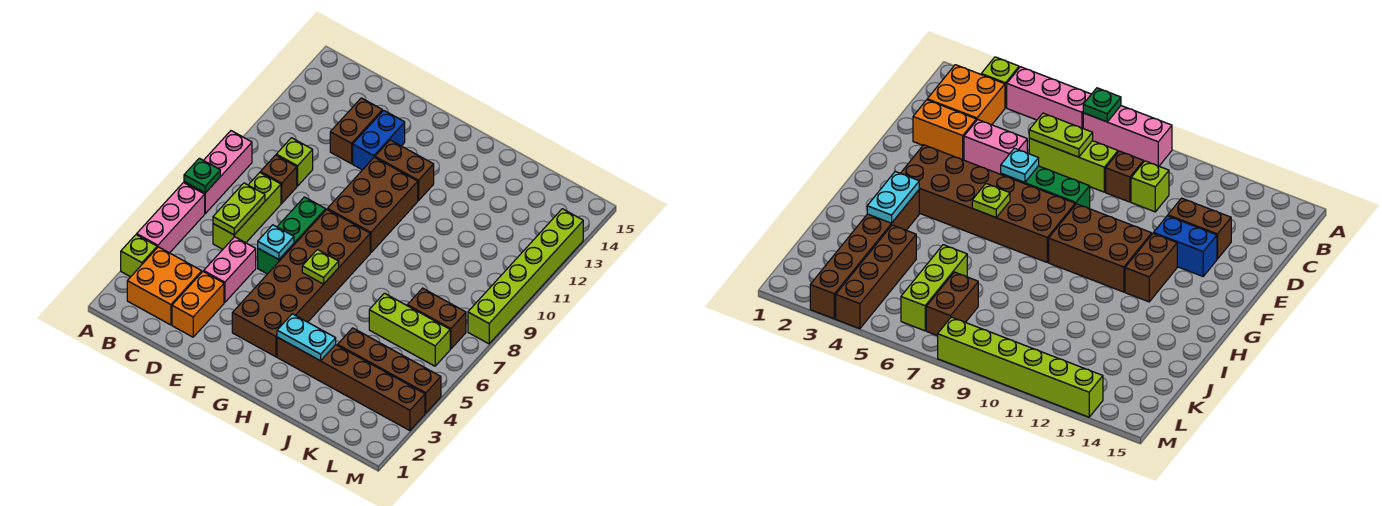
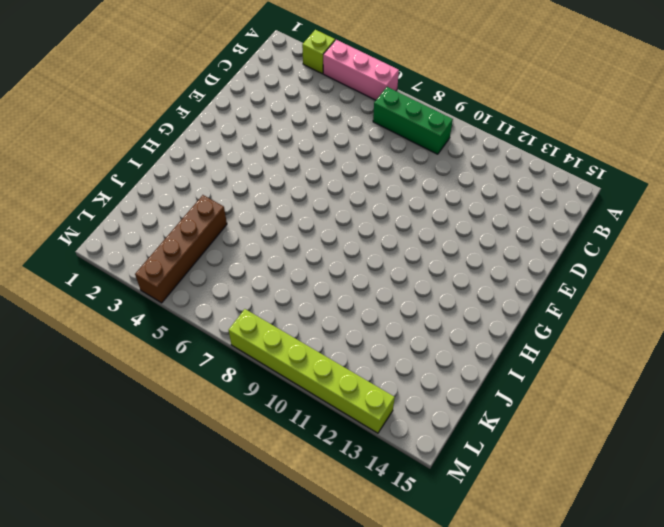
green 1x3 brick [373,87,453,154] -> green 1x3 brick moved to [258,197,326,274]
none -> pink 1x3 brick [184,131,252,213]
none -> orange 2x2 brick [127,247,202,325]
none -> lime 1x3 brick [213,173,281,249]

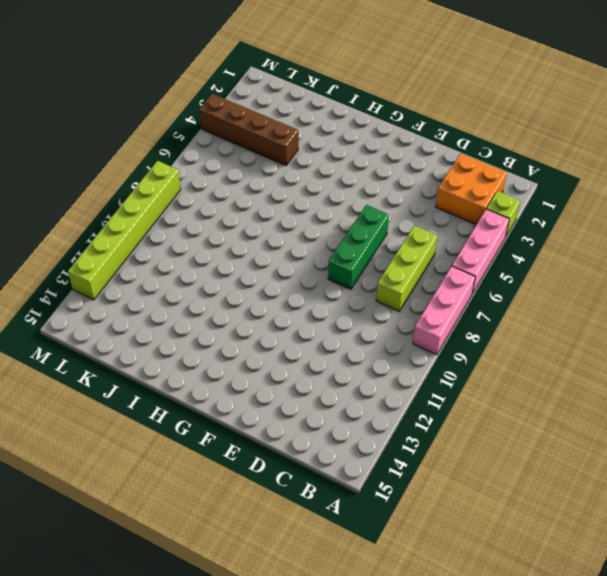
none -> brown 1x1 brick [260,155,297,203]
none -> lime 1x1 brick [276,138,313,186]
none -> orange 1x2 brick [172,272,224,337]

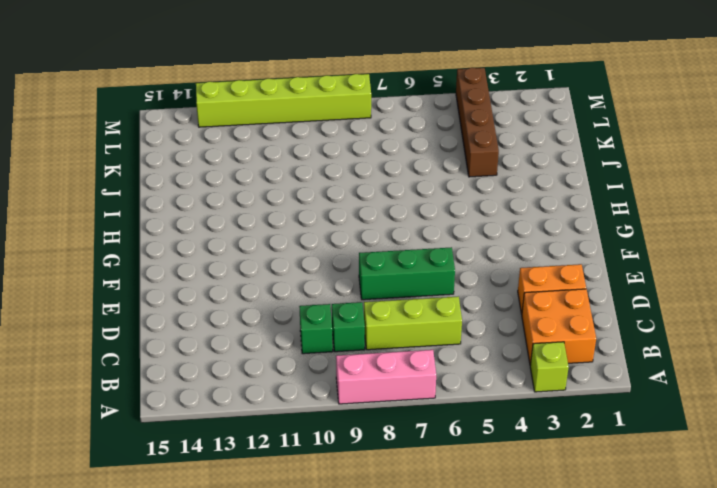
green 1x1 brick [332,302,365,352] -> brown 1x1 brick [260,155,297,203]
green 1x1 brick [299,304,333,354] -> lime 1x1 brick [276,138,313,186]
none -> pink 1x3 brick [137,183,205,253]
none -> pink 1x2 brick [204,237,256,303]
none -> brown 1x2 brick [330,98,382,164]

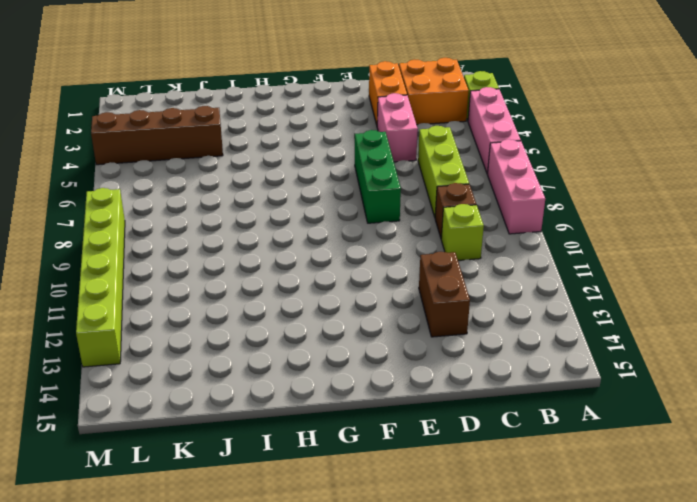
none -> blue 1x2 brick [353,110,405,170]
none -> brown 2x6 brick [232,209,370,357]
none -> brown 2x3 brick [327,157,418,253]

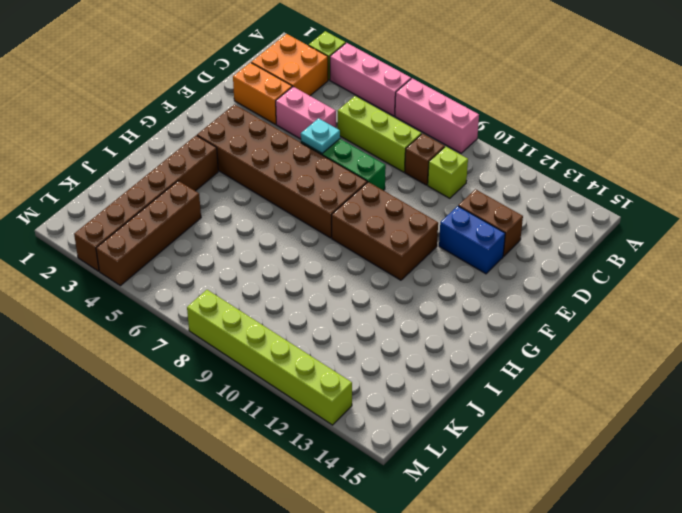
none -> brown 1x2 brick [375,140,434,201]
none -> lime 1x3 brick [369,293,450,366]
none -> brown 1x2 brick [407,288,466,349]

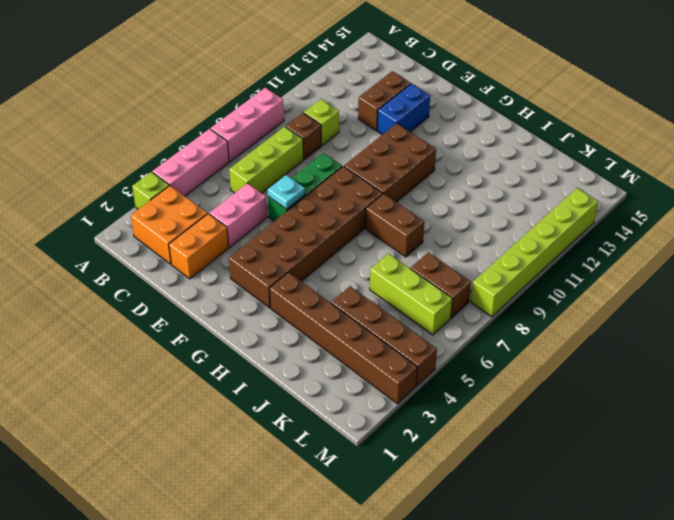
brown 1x2 brick [366,194,424,257] -> brown 1x2 brick moved to [375,140,434,201]
none -> green 1x1 plate [184,158,220,193]
none -> lime 1x2 plate [213,183,265,235]
none -> lime 1x1 plate [302,250,339,284]

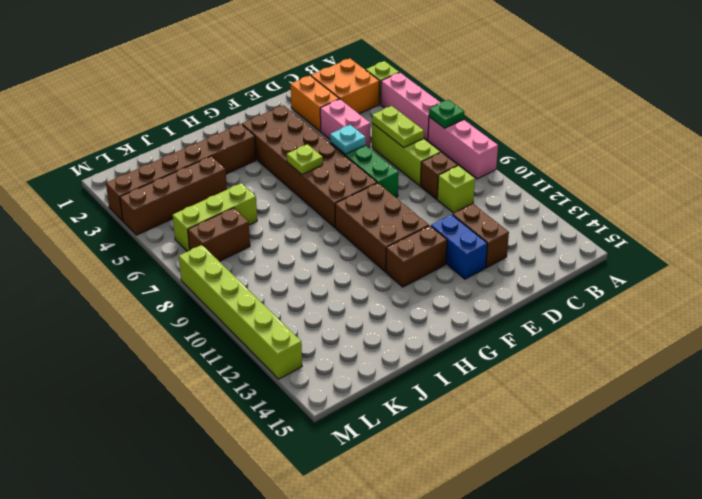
none -> cyan 1x2 plate [277,314,336,361]

